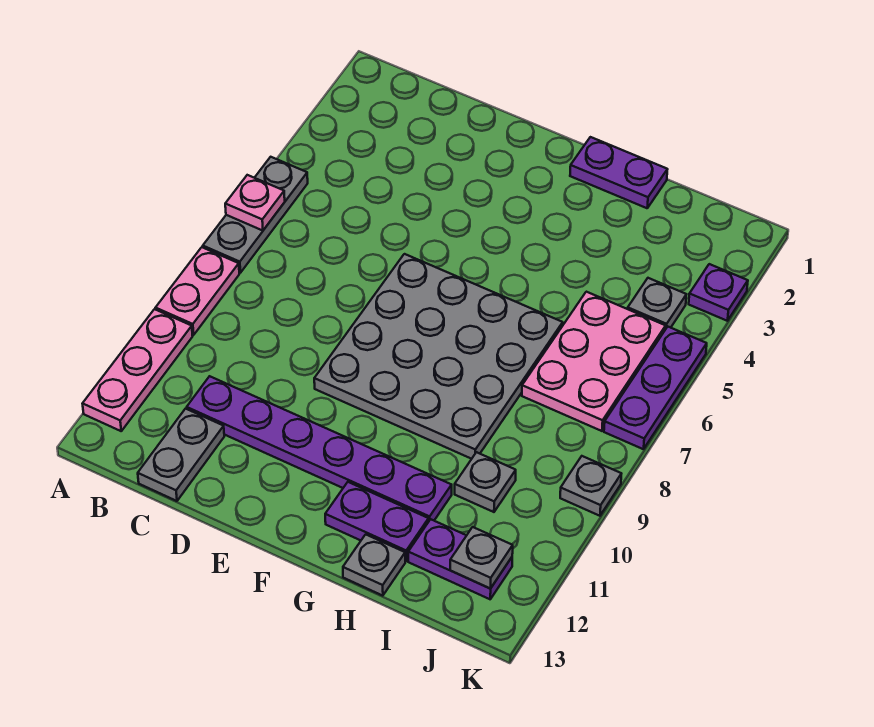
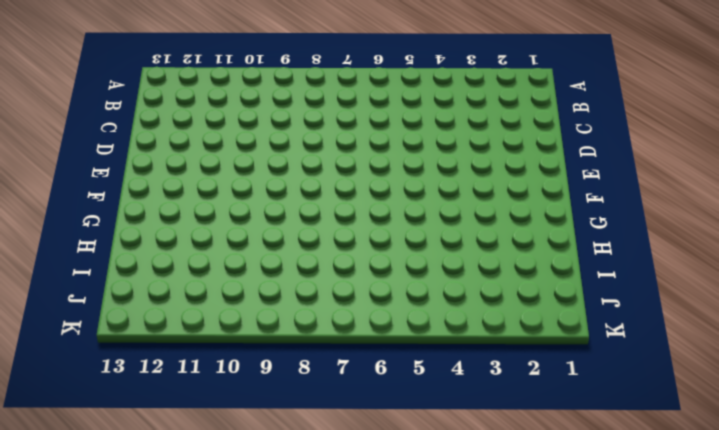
none -> grey 1x3 plate [203,157,308,273]
none -> pink 1x2 plate [156,247,239,335]
none -> pink 1x3 plate [83,309,193,431]

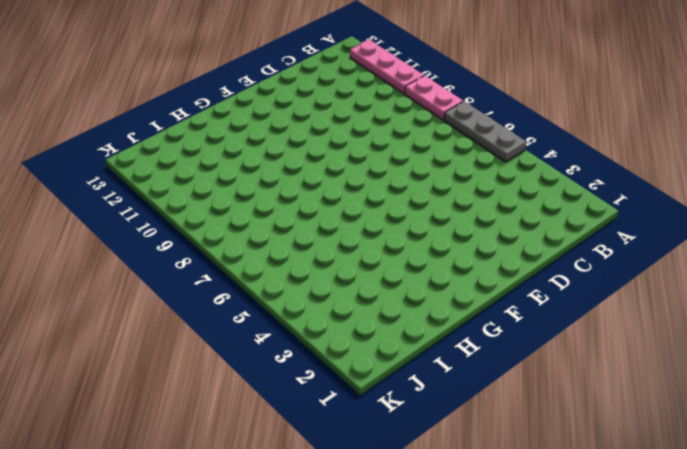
none -> purple 1x6 plate [187,376,452,521]
none -> grey 1x2 plate [138,409,224,501]
none -> grey 4x4 plate [314,254,563,459]

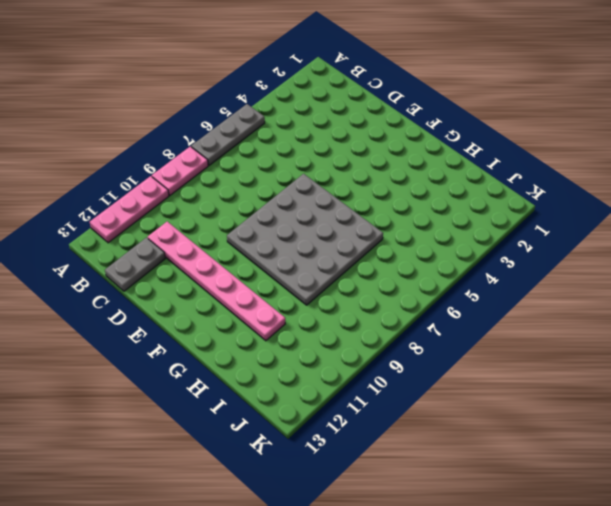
pink 1x6 plate [148,222,285,341] -> purple 1x6 plate [187,376,452,521]
none -> purple 1x2 plate [570,137,668,208]
none -> purple 1x2 plate [325,482,429,561]
none -> grey 1x1 plate [343,534,405,596]

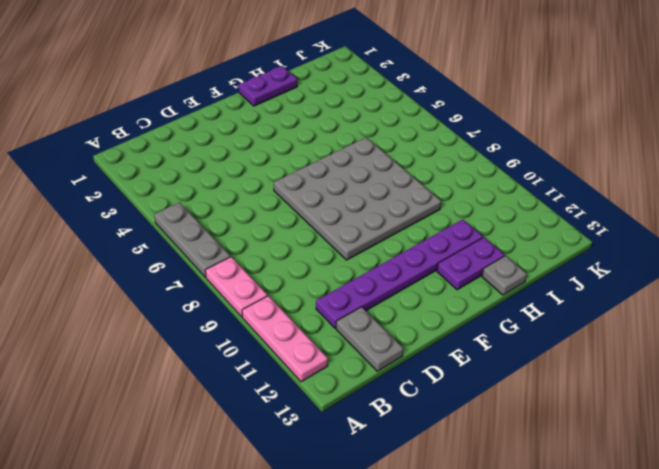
none -> pink 2x3 plate [522,292,666,431]
none -> grey 1x1 plate [455,452,516,512]
none -> purple 1x2 plate [408,519,512,599]

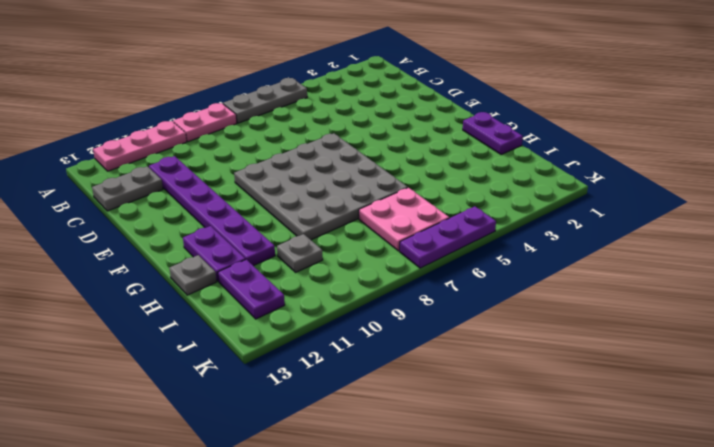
pink 2x2 plate [359,188,449,251] -> pink 2x3 plate [522,292,666,431]
none -> grey 1x1 plate [628,278,686,329]
none -> purple 1x1 plate [689,264,748,321]
none -> grey 1x1 plate [560,456,621,516]

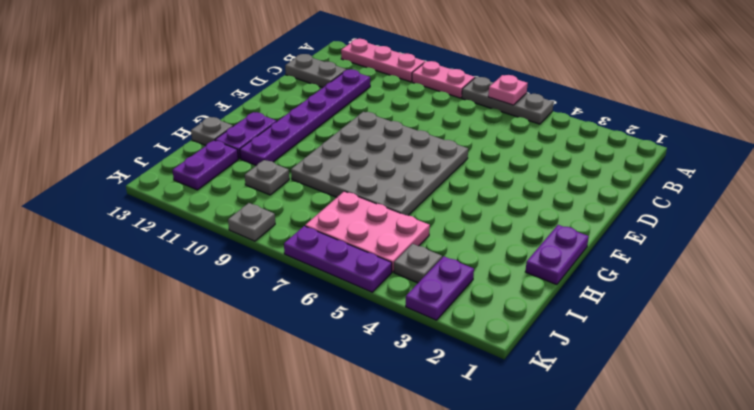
purple 1x2 plate [406,256,474,320] -> purple 1x1 plate [689,264,748,321]
none -> grey 1x1 plate [450,527,513,589]

